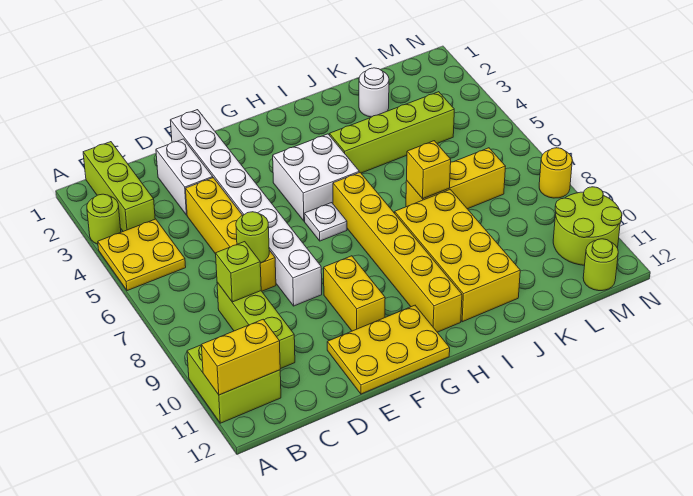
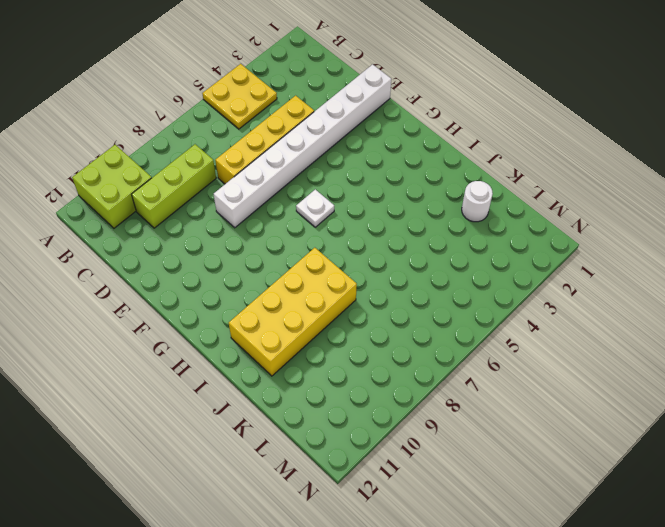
none -> lime 1x1 round brick [87,194,121,244]
none -> lime 1x3 brick [83,142,155,231]
none -> white 1x2 brick [156,139,213,215]

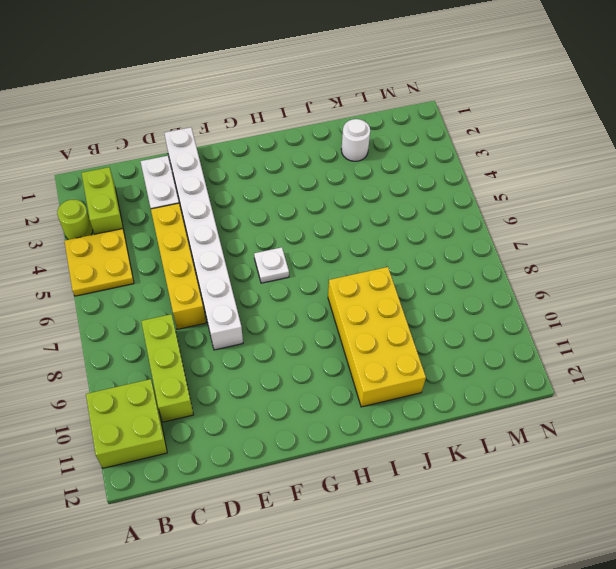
lime 1x2 brick [82,167,124,234] -> lime 1x3 brick [83,142,155,231]
none -> yellow 2x3 plate [327,305,450,394]
none -> yellow 1x2 brick [324,256,385,331]
none -> white 2x2 brick [273,134,359,221]

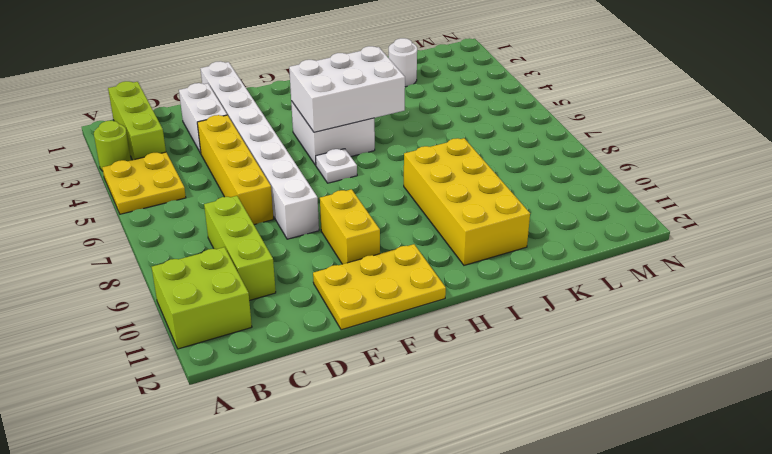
white 2x3 brick [289,46,405,132] -> none
none -> yellow 1x6 brick [333,172,462,332]
none -> lime 1x4 brick [329,92,454,173]
none -> yellow 1x3 brick [406,148,506,209]

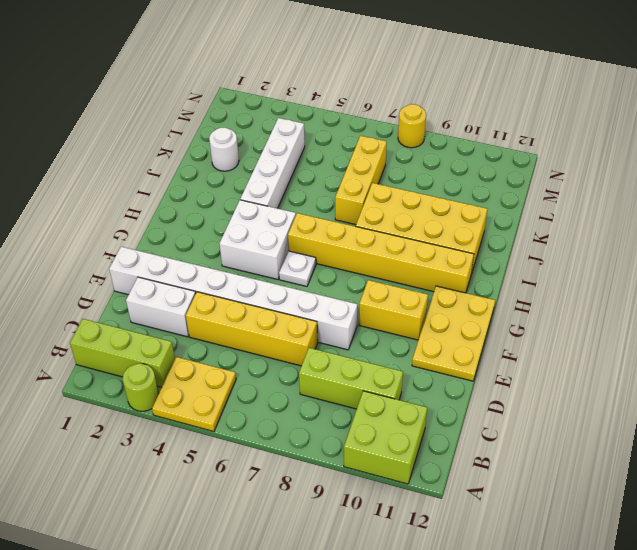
white 1x4 brick [240,118,305,208] -> lime 1x4 brick [329,92,454,173]
none -> lime 2x2 round brick [553,187,622,265]
none -> lime 1x1 round brick [583,239,618,291]
none -> yellow 1x2 brick [201,320,280,395]

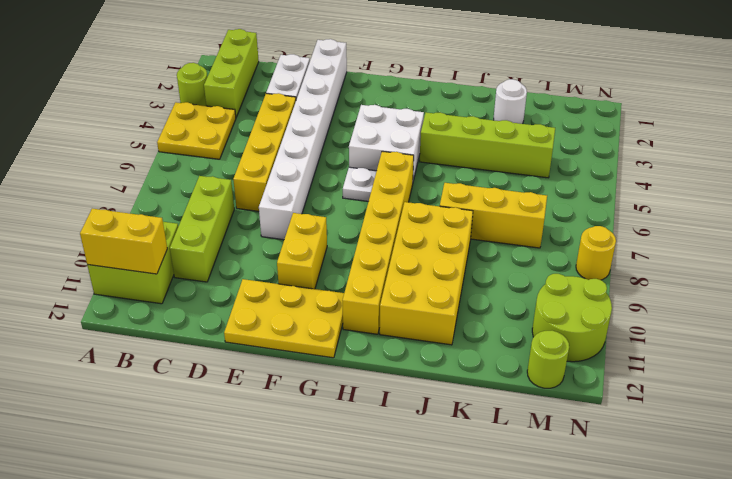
none -> lime 1x1 brick [216,242,261,302]
none -> lime 1x1 round brick [236,212,269,263]
none -> yellow 1x1 brick [407,141,451,199]

